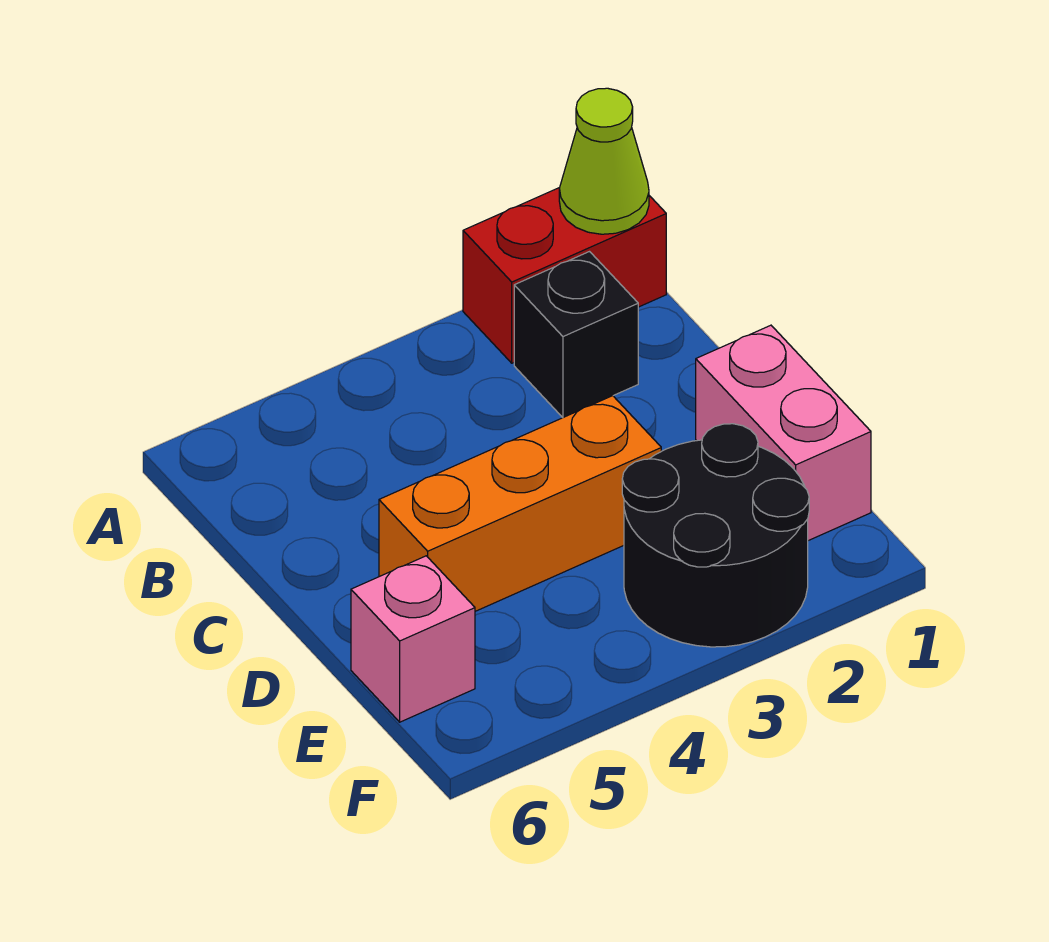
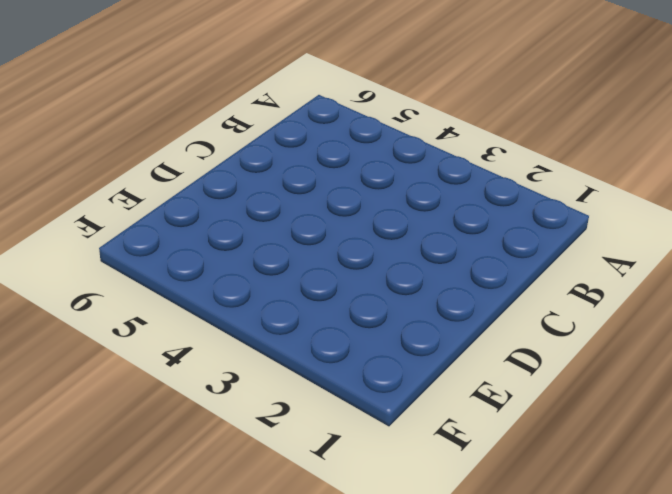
none -> red 1x2 brick [463,187,666,363]
none -> black 1x1 brick [514,252,638,418]

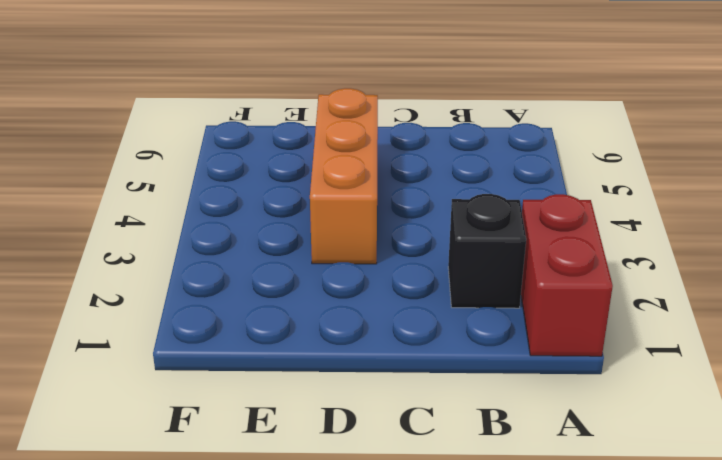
none -> pink 1x2 brick [696,325,871,541]
none -> black 2x2 round brick [622,424,809,647]

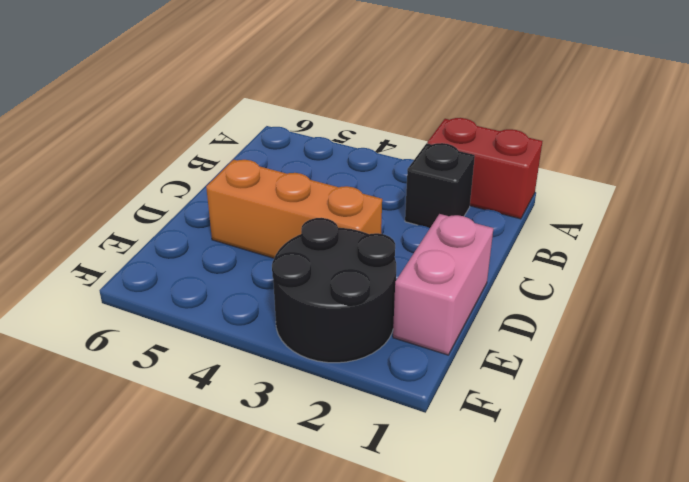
none -> pink 1x1 brick [351,556,475,722]
none -> lime 1x1 cone [559,88,649,234]

